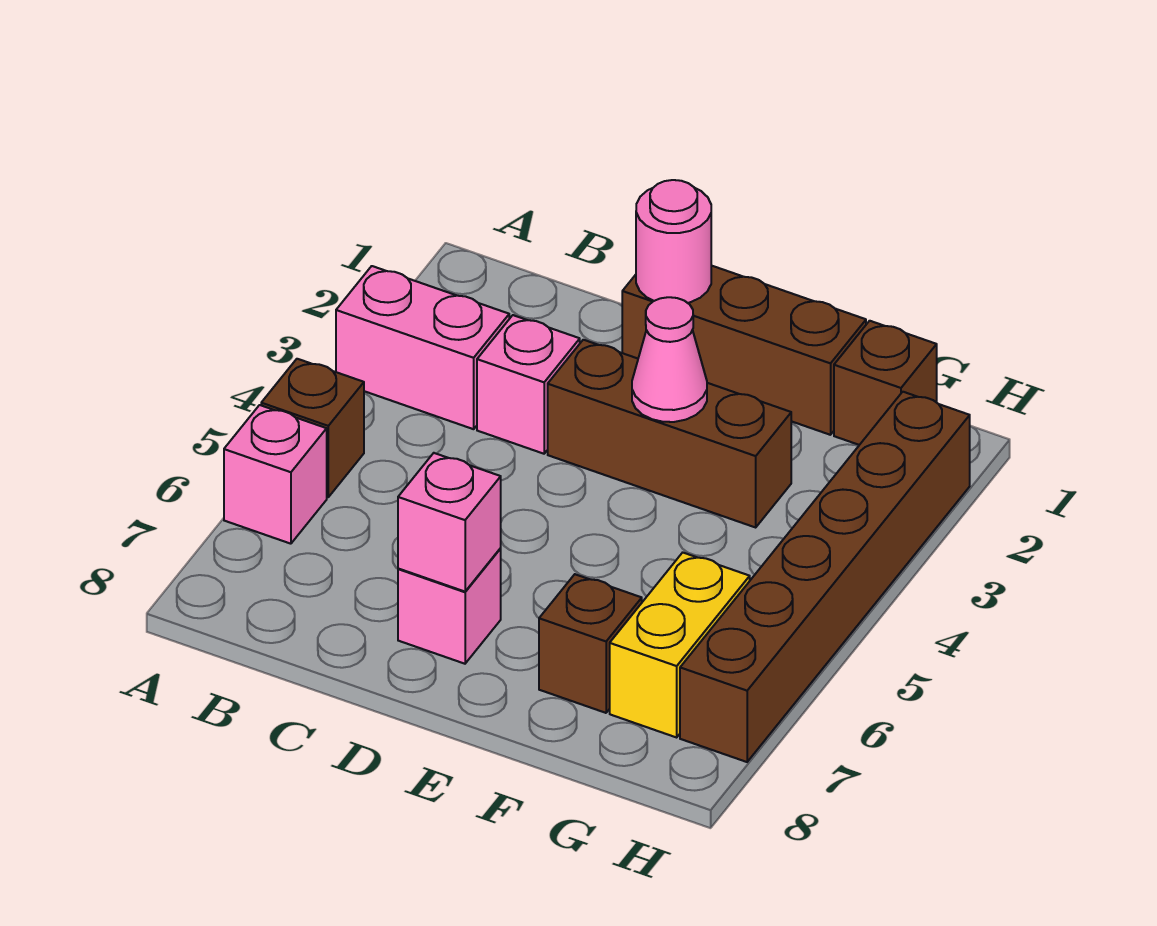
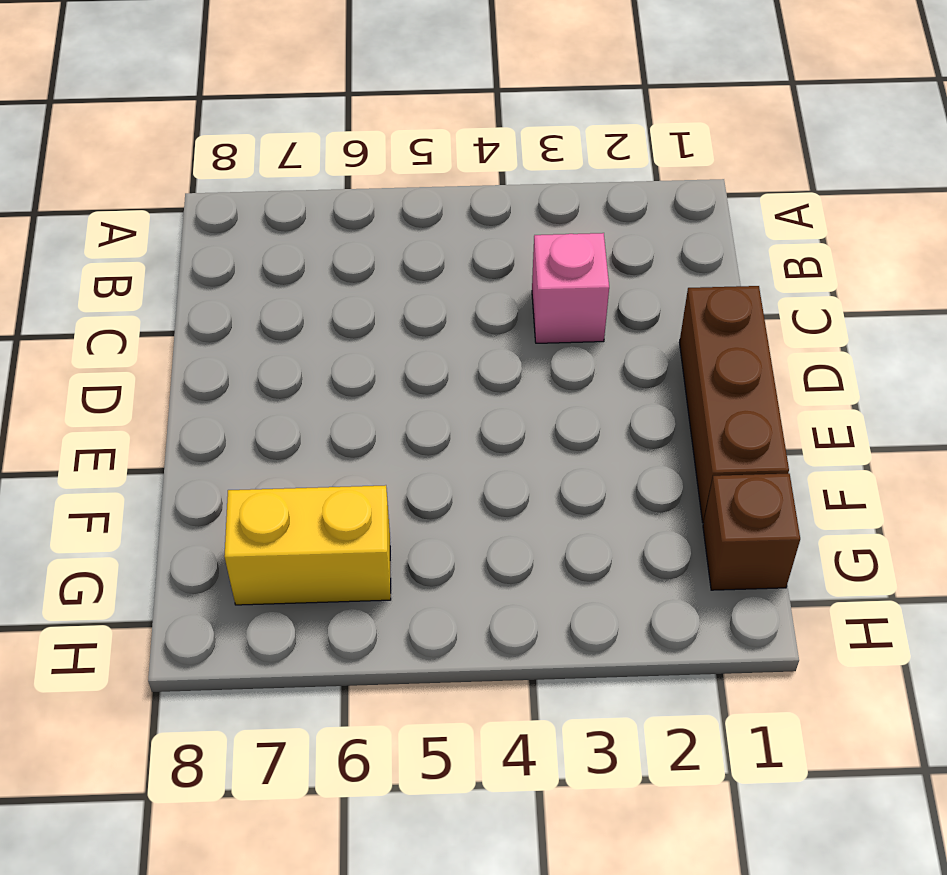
none -> pink 1x2 brick [336,266,509,429]
none -> brown 1x1 brick [261,359,364,497]
none -> pink 1x1 brick [224,405,327,544]

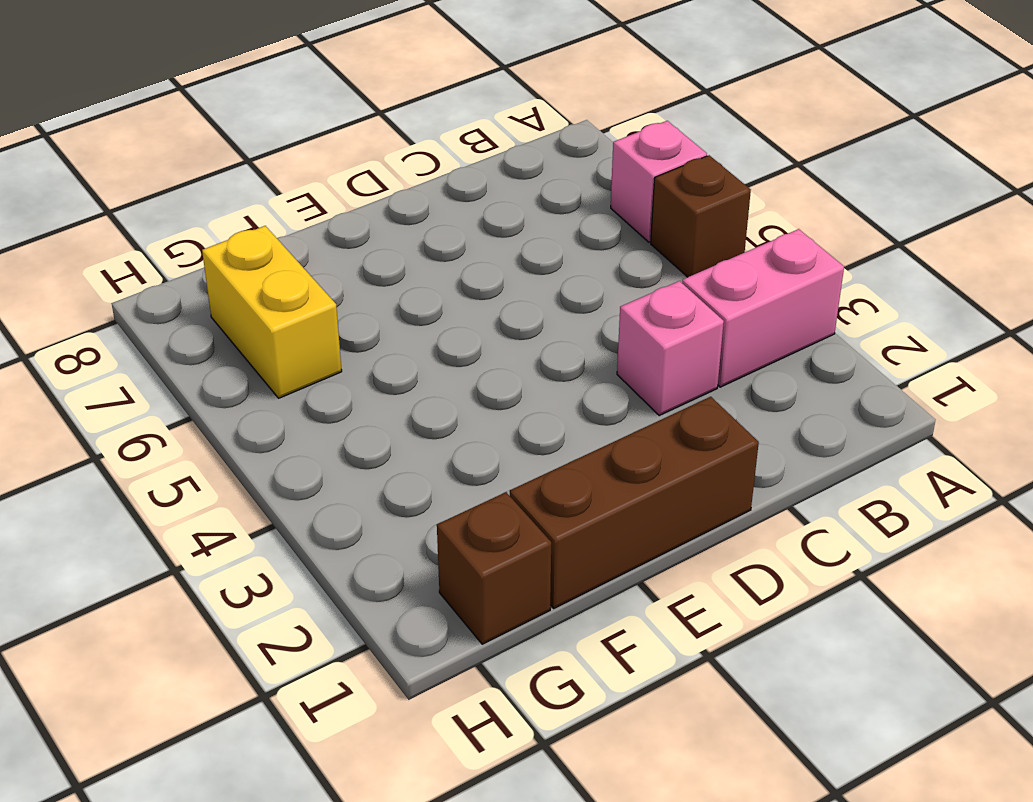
none -> brown 1x3 brick [548,340,791,527]
none -> pink 1x1 brick [398,549,501,664]
none -> brown 1x1 brick [539,574,642,713]

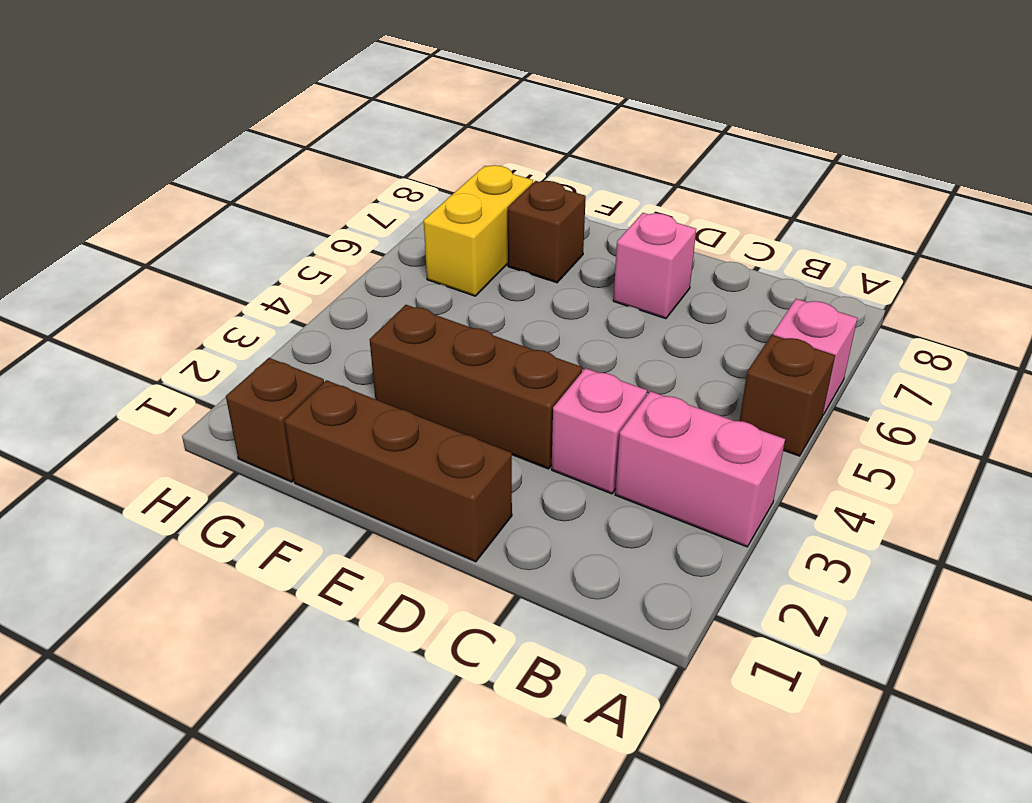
none -> brown 1x6 brick [680,392,970,762]
none -> pink 1x1 round brick [636,180,711,303]
none -> pink 1x1 brick [398,453,501,592]

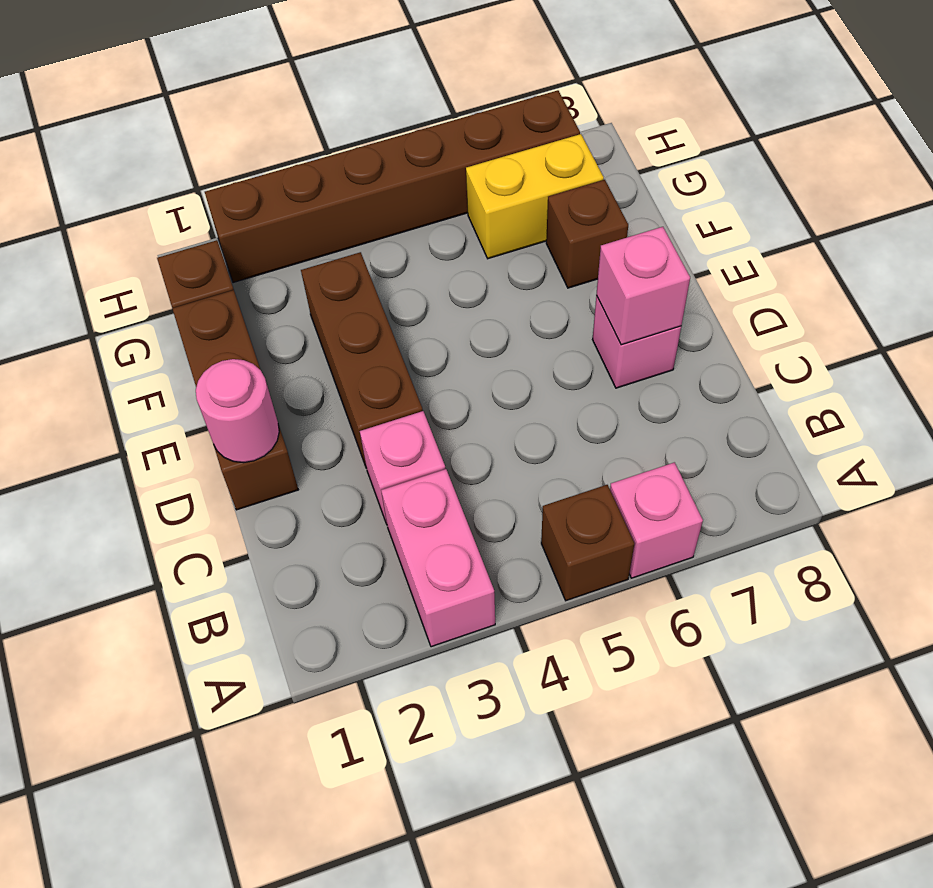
none -> pink 1x1 cone [632,297,707,422]

